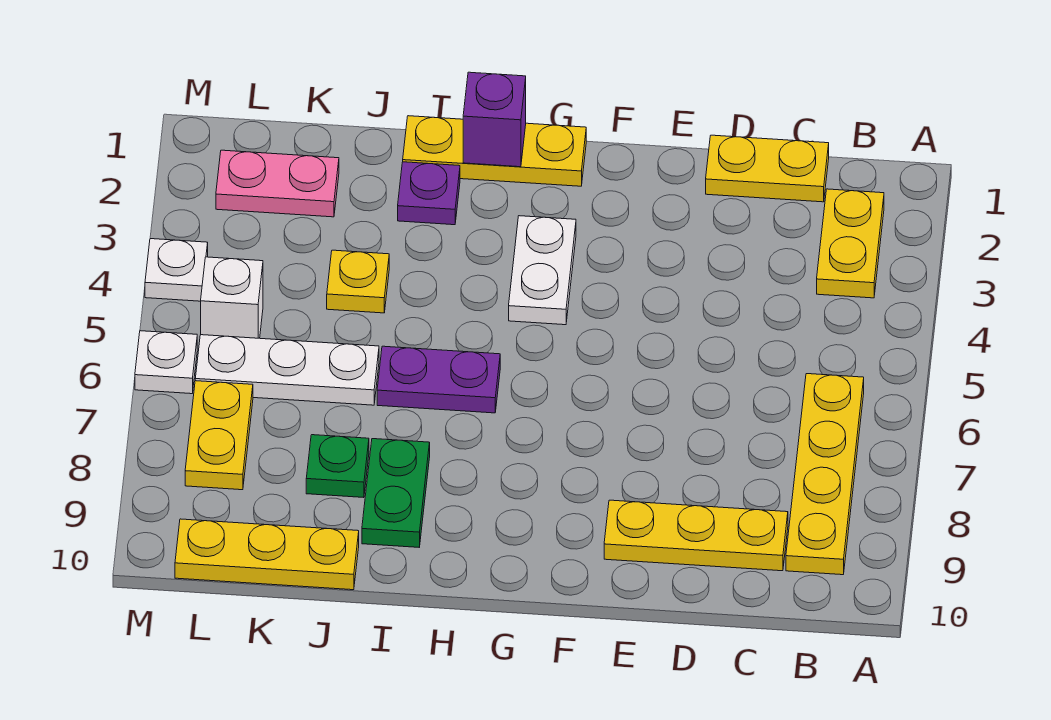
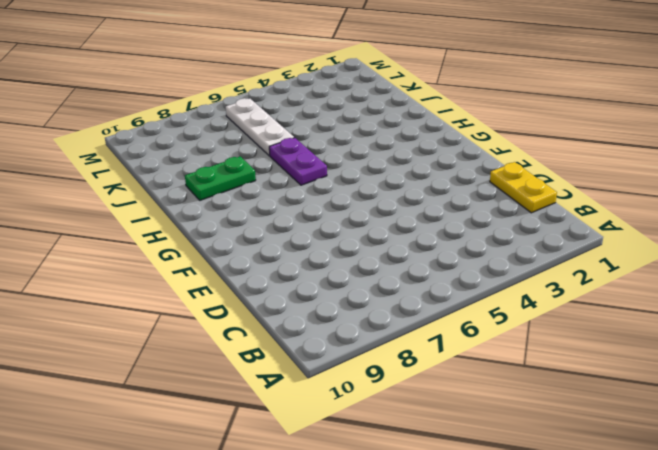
none -> yellow 1x2 plate [817,189,884,298]
none -> yellow 1x4 plate [786,374,864,575]
none -> yellow 1x3 plate [604,500,788,571]

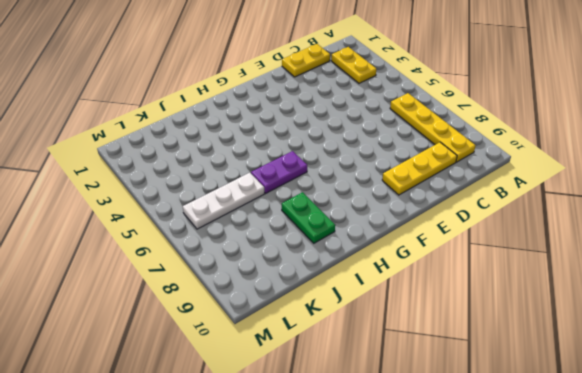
none -> yellow 1x3 plate [403,116,586,186]
none -> white 1x2 plate [509,216,576,325]
none -> purple 1x1 plate [398,162,460,225]

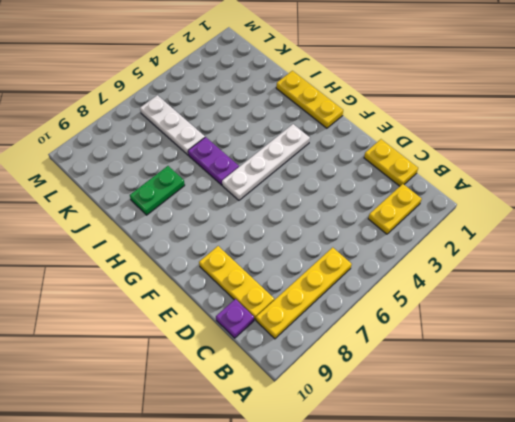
purple 1x1 plate [216,299,254,338] -> purple 1x1 plate moved to [398,162,460,225]
white 1x4 plate [222,124,310,200] -> white 1x2 plate [509,216,576,325]
none -> yellow 1x1 plate [327,250,389,313]
none -> green 1x1 plate [306,435,369,498]
none -> yellow 1x3 plate [175,519,359,590]

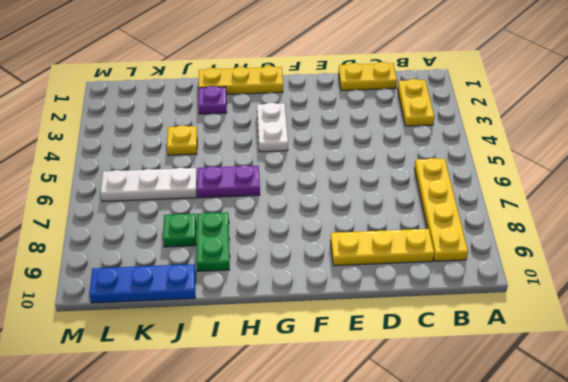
blue 1x3 plate [89,264,196,303] -> yellow 1x3 plate [175,519,359,590]
none -> pink 1x2 plate [216,150,339,217]
none -> white 1x1 brick [201,257,263,338]
none -> yellow 1x2 plate [185,381,253,490]

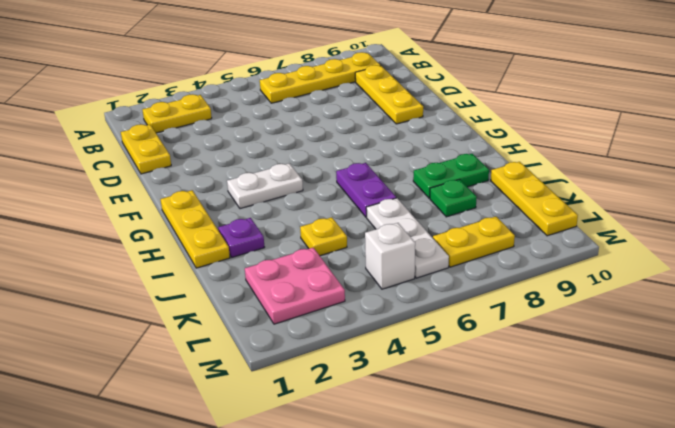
pink 2x2 plate [245,248,345,324] -> pink 1x2 plate [216,150,339,217]
none -> white 1x1 plate [145,239,208,301]
none -> white 1x1 plate [135,331,197,394]
none -> purple 1x1 brick [463,72,526,167]

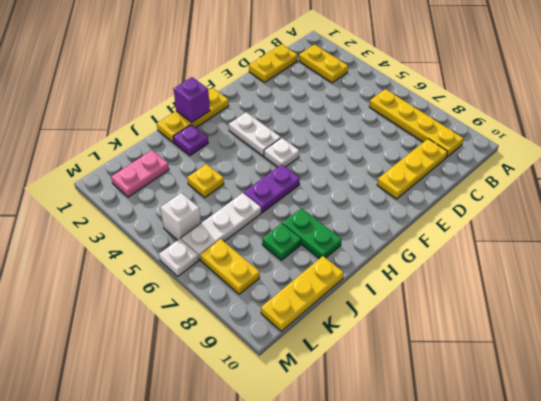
white 1x1 plate [264,138,299,167] -> white 1x1 plate moved to [145,239,208,301]

